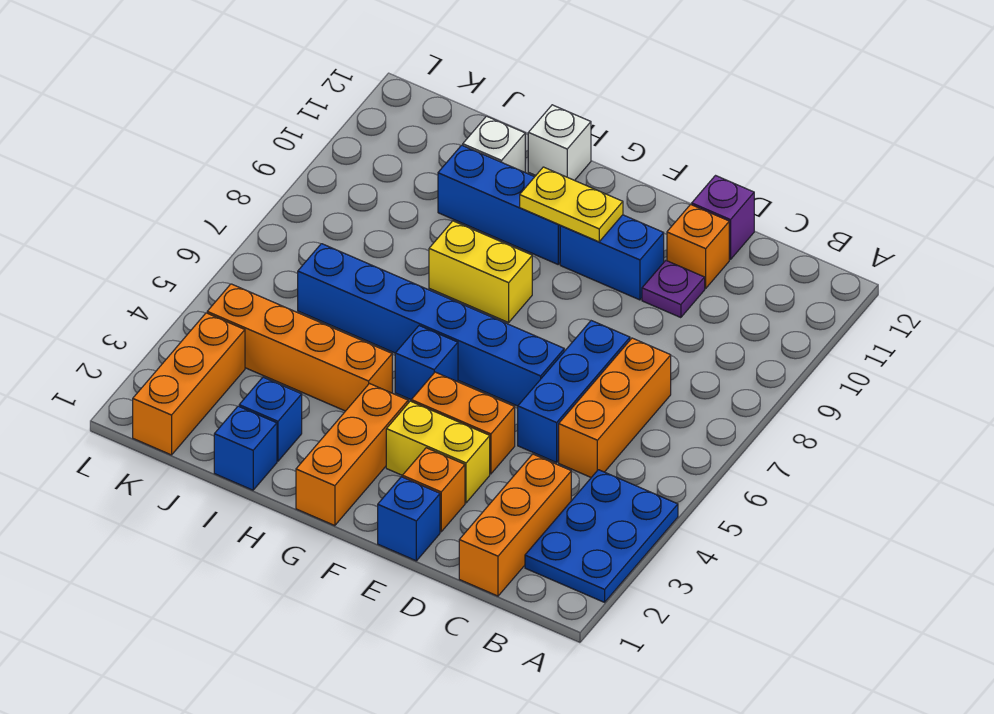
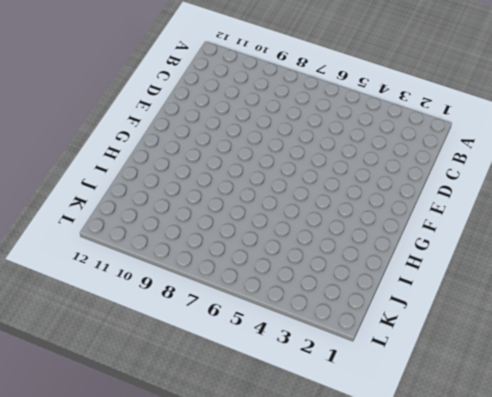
none -> blue 2x3 plate [525,470,678,602]
none -> orange 1x3 brick [459,454,571,596]
none -> orange 1x3 brick [559,338,671,477]

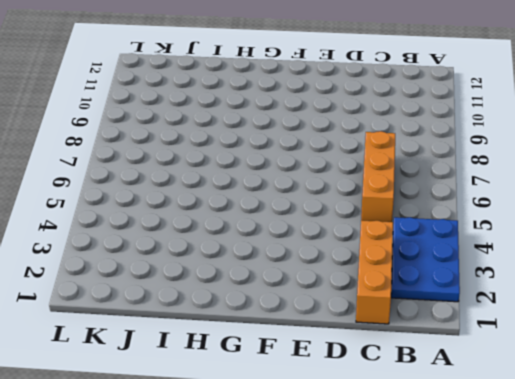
none -> blue 1x3 brick [518,321,630,462]
none -> purple 1x1 plate [642,261,705,318]
none -> orange 1x1 brick [667,205,729,288]

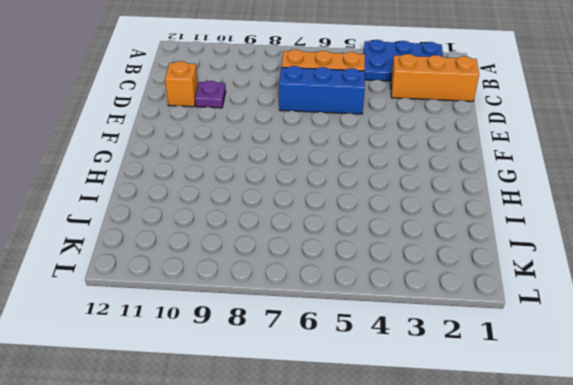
none -> purple 1x1 brick [692,176,754,260]
none -> blue 1x1 brick [378,477,440,561]
none -> orange 1x1 brick [402,448,465,532]

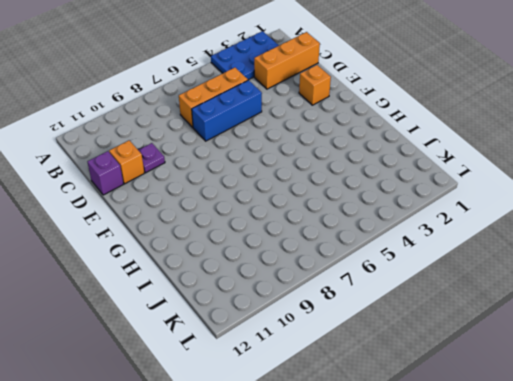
none -> blue 1x1 brick [378,477,440,561]
none -> yellow 1x2 brick [386,401,490,503]
none -> orange 1x2 brick [411,372,515,474]

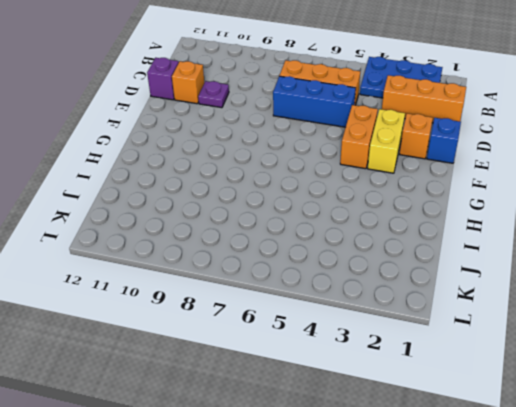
none -> blue 1x6 brick [298,244,564,406]
none -> blue 1x2 brick [560,215,664,300]
none -> orange 1x3 brick [296,384,408,526]

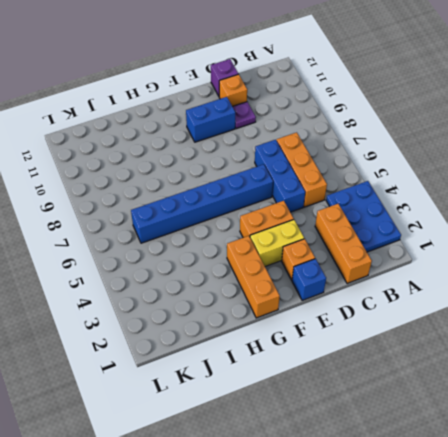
none -> blue 1x1 brick [395,326,458,400]
none -> yellow 1x2 brick [429,221,532,323]
none -> blue 1x3 brick [438,145,561,264]

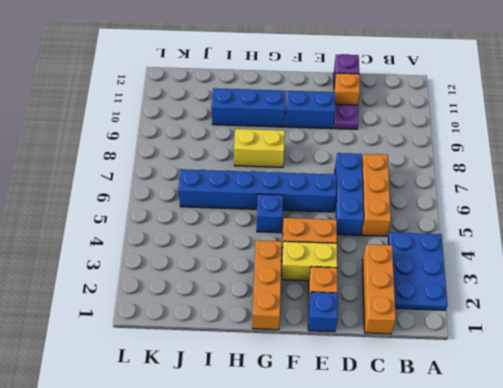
none -> orange 1x4 brick [207,284,392,411]
none -> white 1x1 brick [528,105,591,181]
none -> blue 1x1 brick [214,406,277,490]

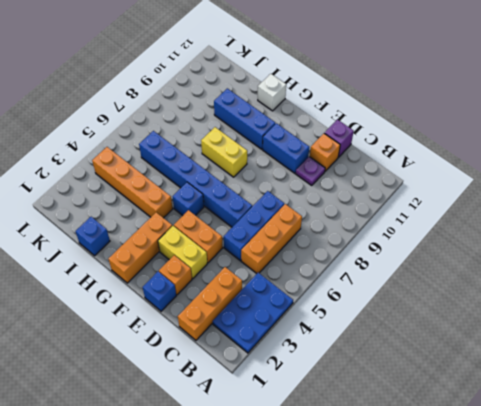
none -> blue 1x1 brick [239,377,302,461]
none -> white 1x1 brick [463,116,525,172]
none -> orange 1x3 brick [133,313,245,455]

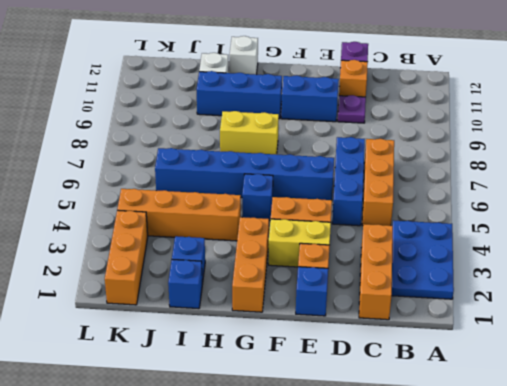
none -> yellow 1x2 plate [520,167,623,242]

